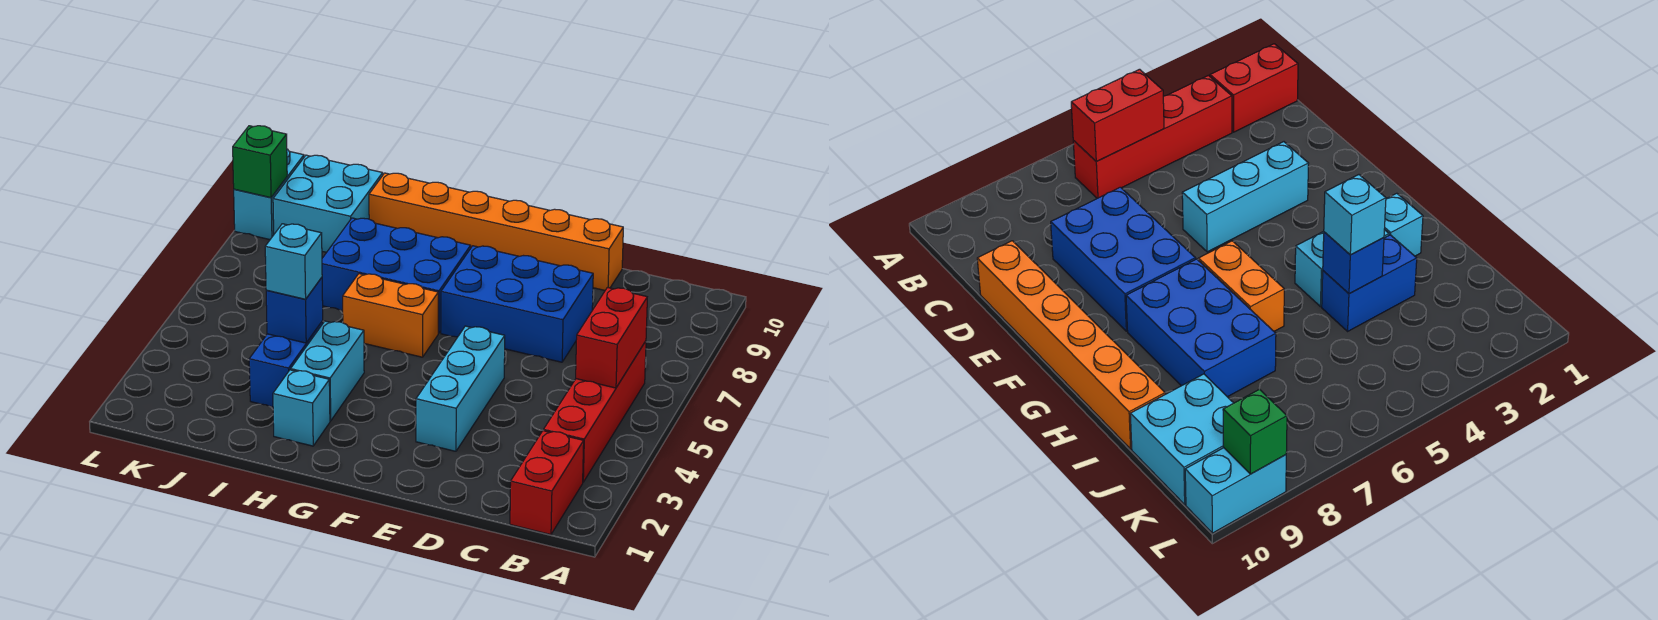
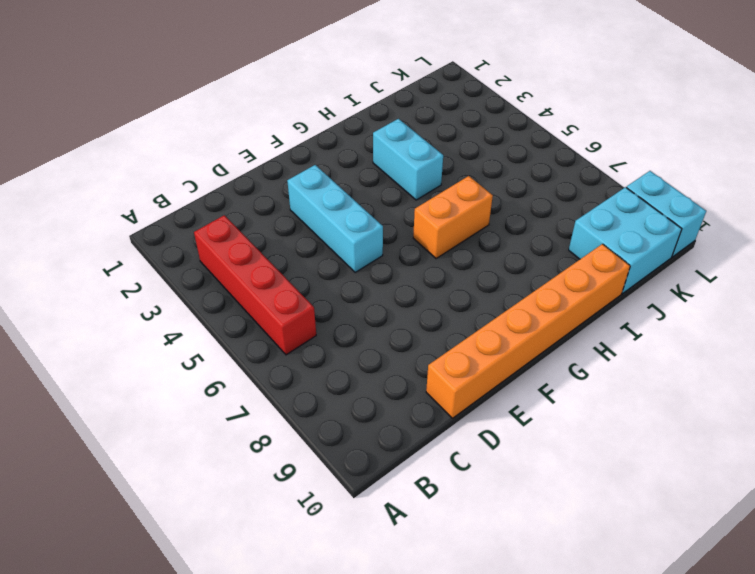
none -> red 1x2 brick [510,430,584,535]
none -> blue 2x3 brick [441,246,593,362]
none -> blue 2x3 brick [322,218,471,333]

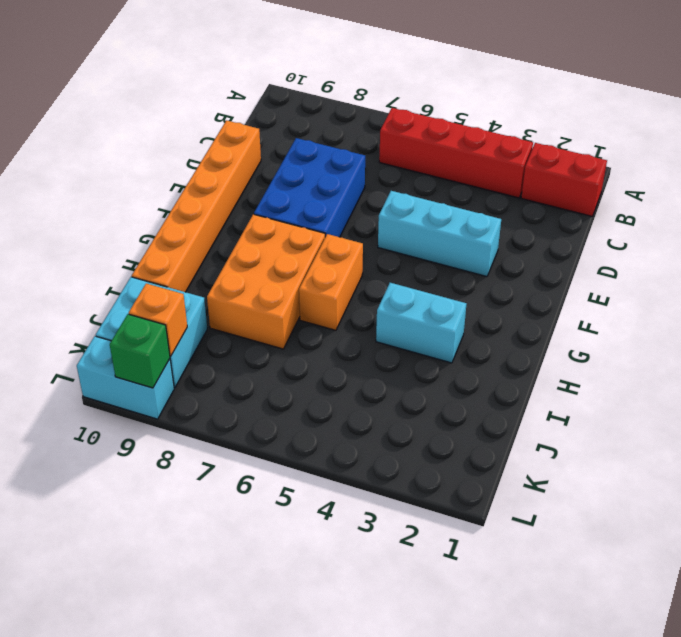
orange 2x3 brick [207,214,325,349] -> blue 2x3 brick [322,218,471,333]
orange 1x1 brick [129,283,187,356] -> none
none -> cyan 1x1 brick [273,370,330,446]
none -> blue 1x2 brick [249,321,323,407]
none -> red 1x2 brick [576,288,647,388]

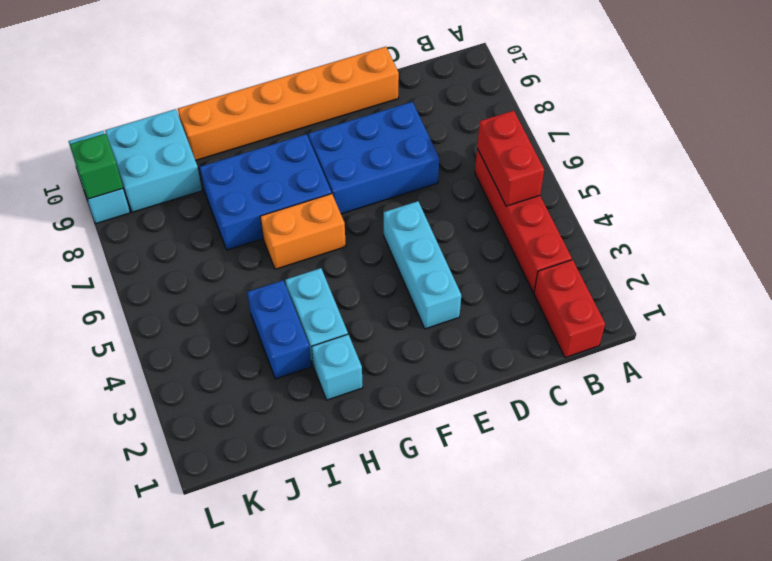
none -> blue 1x1 brick [266,278,323,343]
none -> cyan 1x1 brick [265,224,322,299]

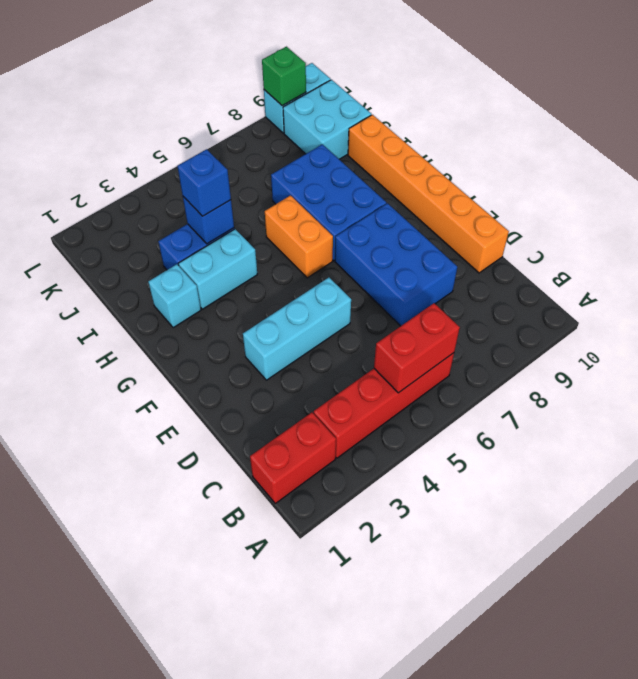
blue 1x1 brick [177,149,231,216] -> cyan 1x1 brick [265,224,322,299]

